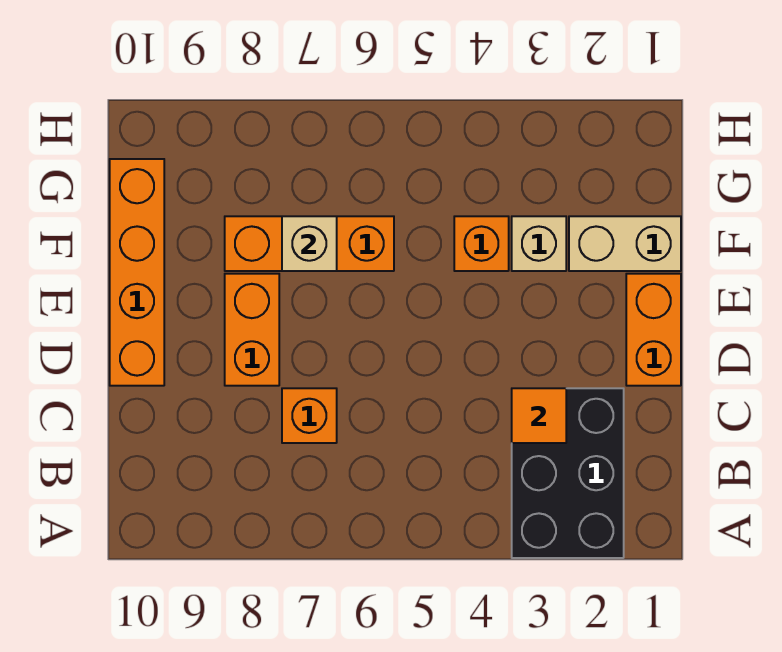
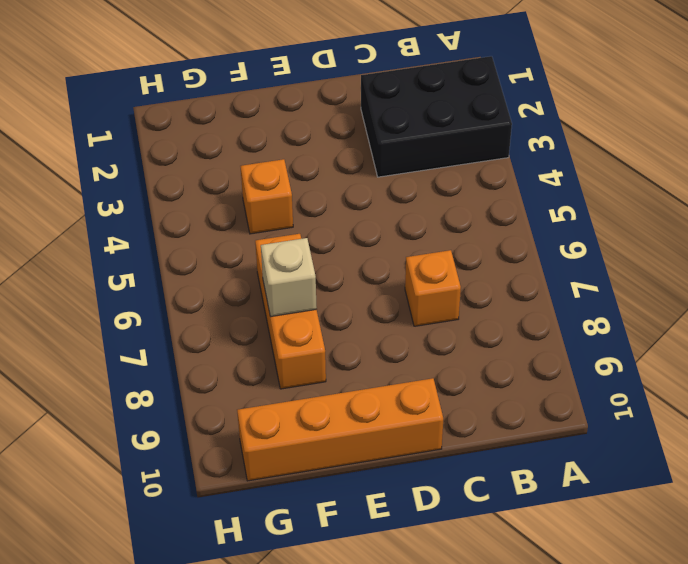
none -> orange 1x2 brick [626,274,681,386]
none -> orange 1x2 brick [225,274,279,386]

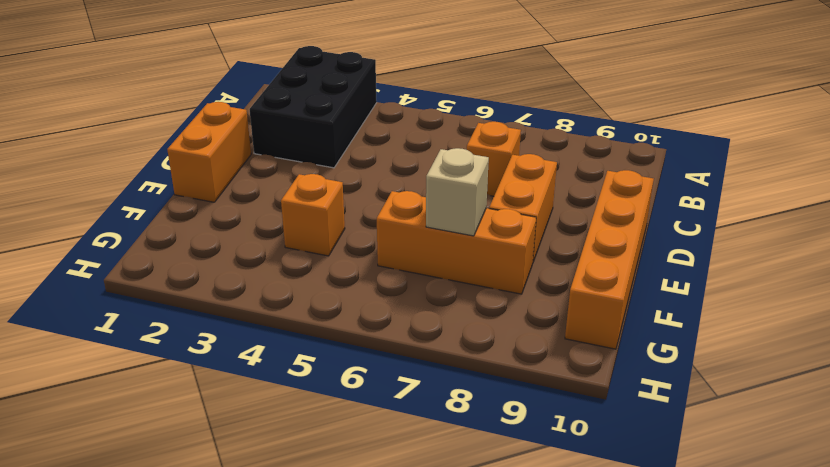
none -> tan 1x2 brick [569,216,681,271]
none -> tan 1x1 brick [512,216,566,271]

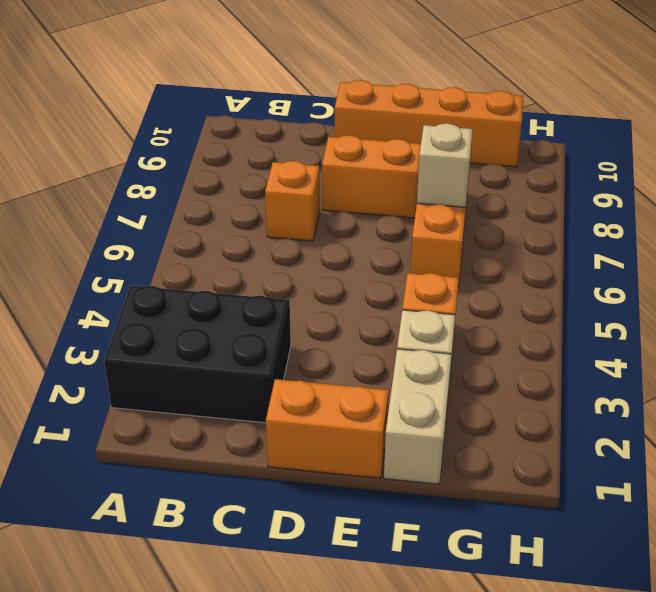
none -> orange 1x1 tile [512,388,566,443]

